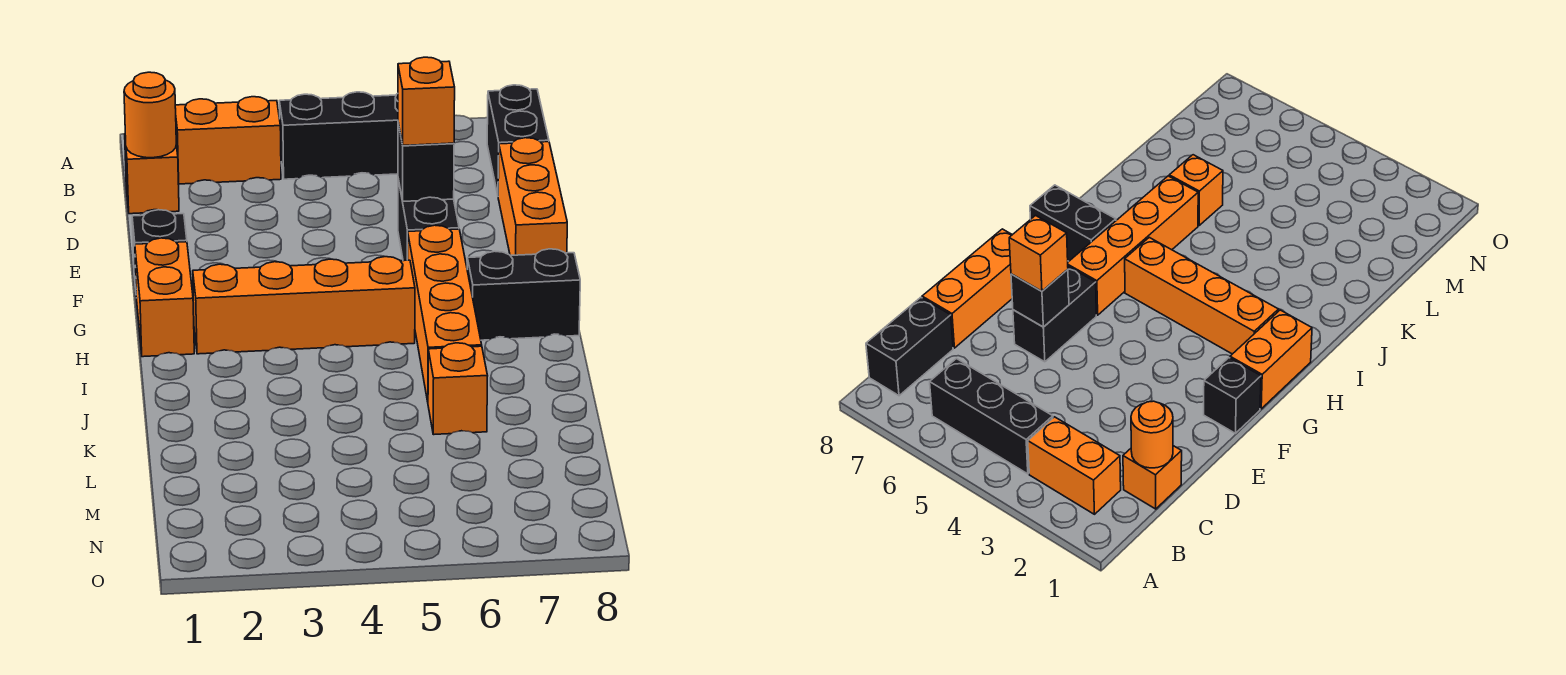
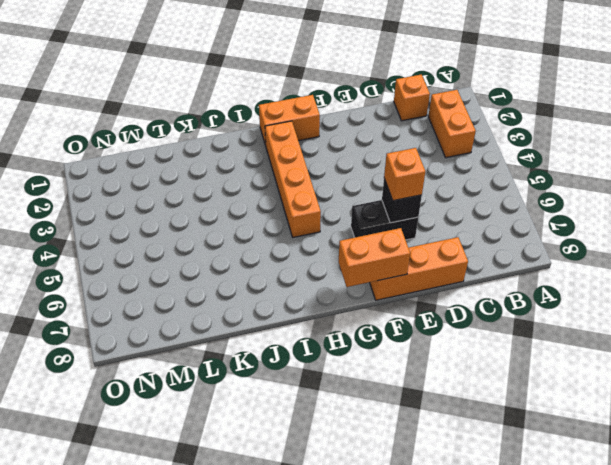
orange 1x2 brick [339,228,410,287] -> none
none -> black 1x3 brick [279,92,398,179]
none -> black 1x2 brick [487,85,549,194]
none -> black 1x1 brick [132,210,187,288]

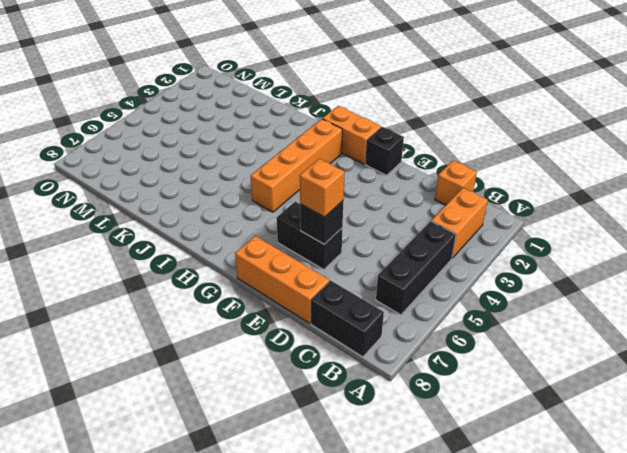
none -> orange 1x4 brick [408,225,482,402]
none -> black 1x2 brick [467,249,580,340]
none -> orange 1x1 brick [428,343,487,435]

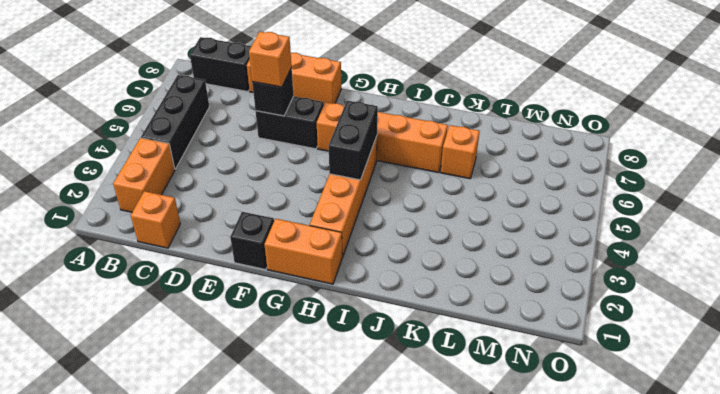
black 1x2 brick [329,101,378,180] -> black 1x2 brick moved to [467,249,580,340]
none -> orange 1x1 round brick [124,72,176,158]

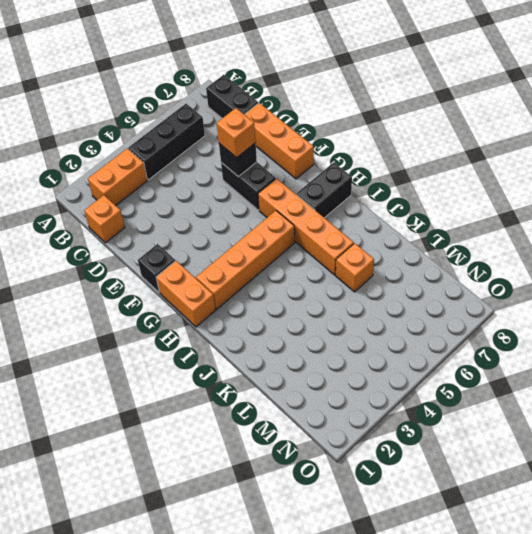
none -> orange 1x1 round brick [124,72,176,158]

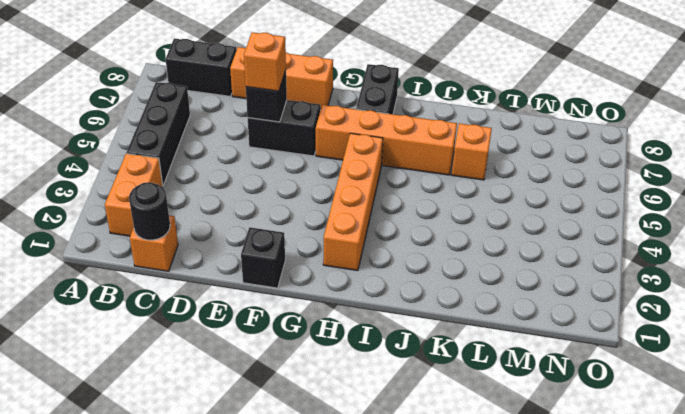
black 1x1 round brick [129,182,170,240] -> orange 1x1 round brick [124,72,176,158]
none -> orange 1x2 brick [135,238,194,357]

